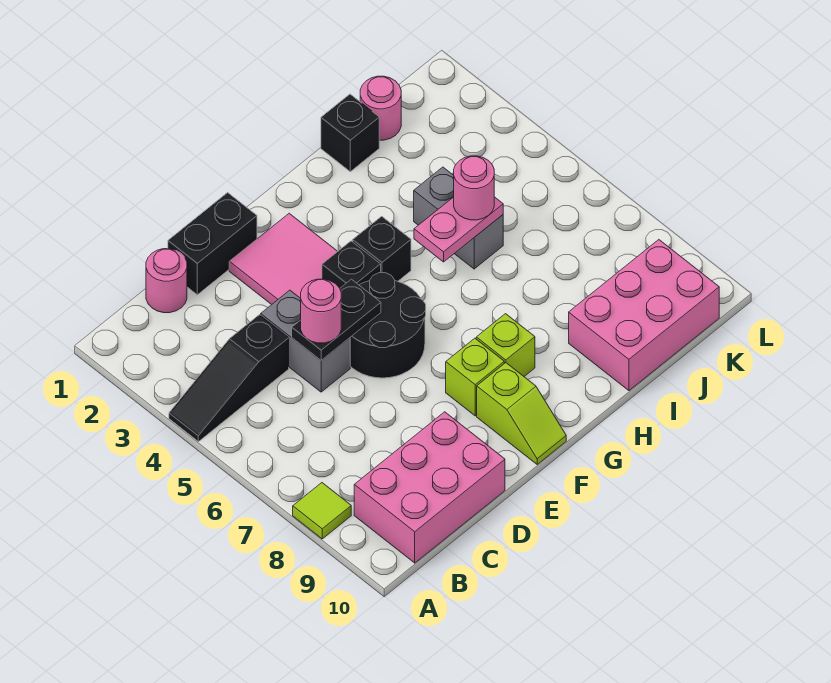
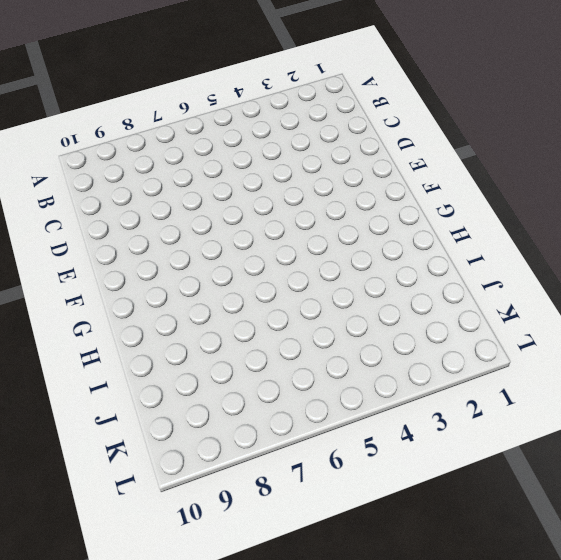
none -> black 1x3 slope [169,315,289,442]
none -> lime 1x1 tile [293,483,351,539]
none -> pink 2x3 brick [354,412,505,563]

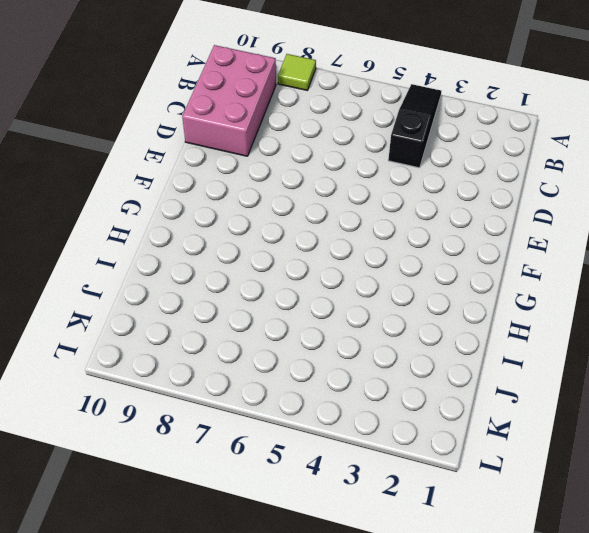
none -> pink 1x1 round brick [146,249,187,313]
none -> black 1x2 brick [168,193,257,295]
none -> grey 1x2 brick [261,290,350,392]

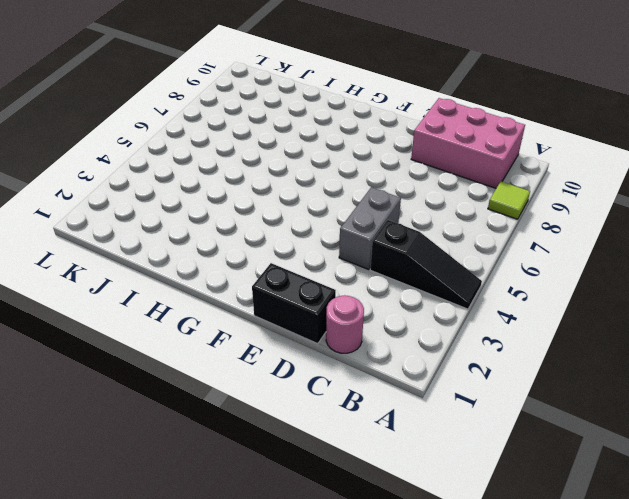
none -> pink 2x2 tile [229,213,338,305]
none -> black 2x2 round brick [350,273,426,378]
none -> black 1x1 brick [322,241,381,288]

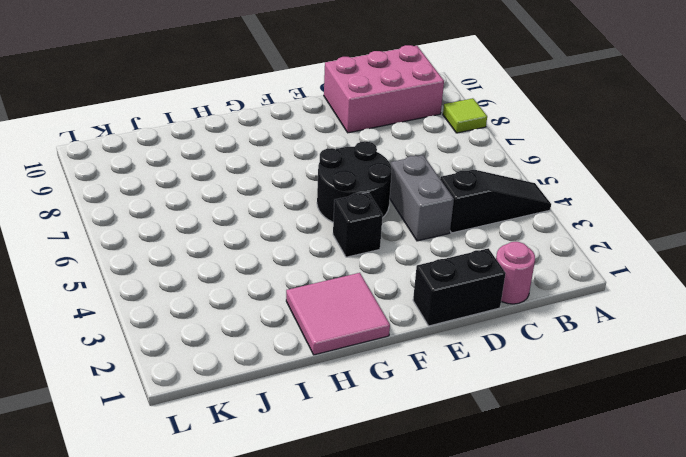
pink 2x2 tile [286,273,390,355] -> pink 2x2 tile moved to [229,213,338,305]
none -> lime 1x1 brick [446,338,504,416]
none -> lime 1x2 slope [477,363,566,464]
none -> black 1x1 brick [353,216,411,281]

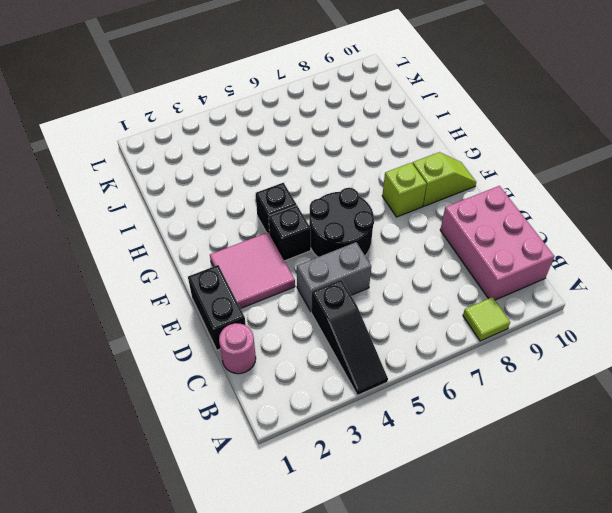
none -> lime 1x1 brick [476,314,535,376]
none -> black 1x1 brick [321,94,379,171]
none -> grey 1x2 brick [414,167,503,269]

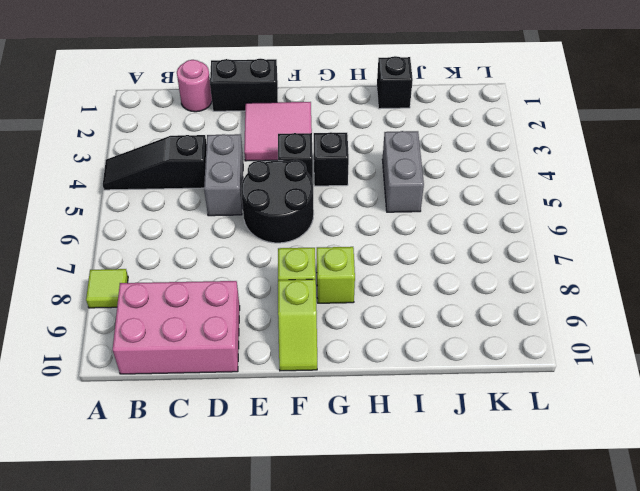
none -> pink 2x3 brick [569,240,719,390]
none -> pink 1x1 round brick [360,76,401,140]
none -> black 1x2 plate [292,279,381,360]

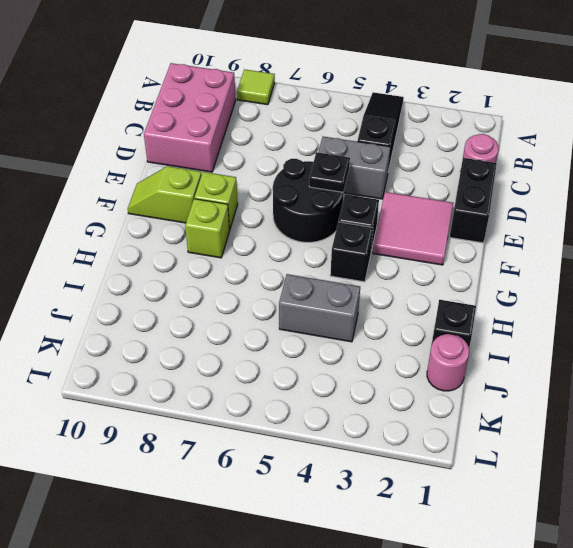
black 1x1 plate [309,152,350,192] -> black 1x2 plate [292,279,381,360]
none -> pink 2x3 brick [569,240,719,390]
none -> pink 1x2 plate [414,197,503,262]
none -> pink 1x1 round brick [301,279,341,343]

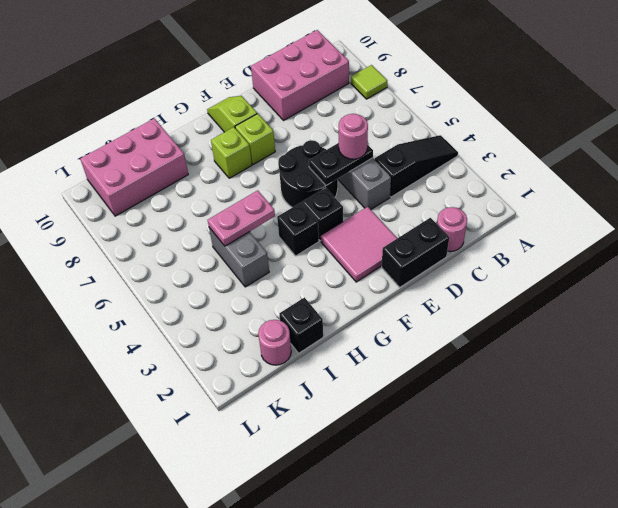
none -> pink 1x1 round brick [454,156,494,220]

